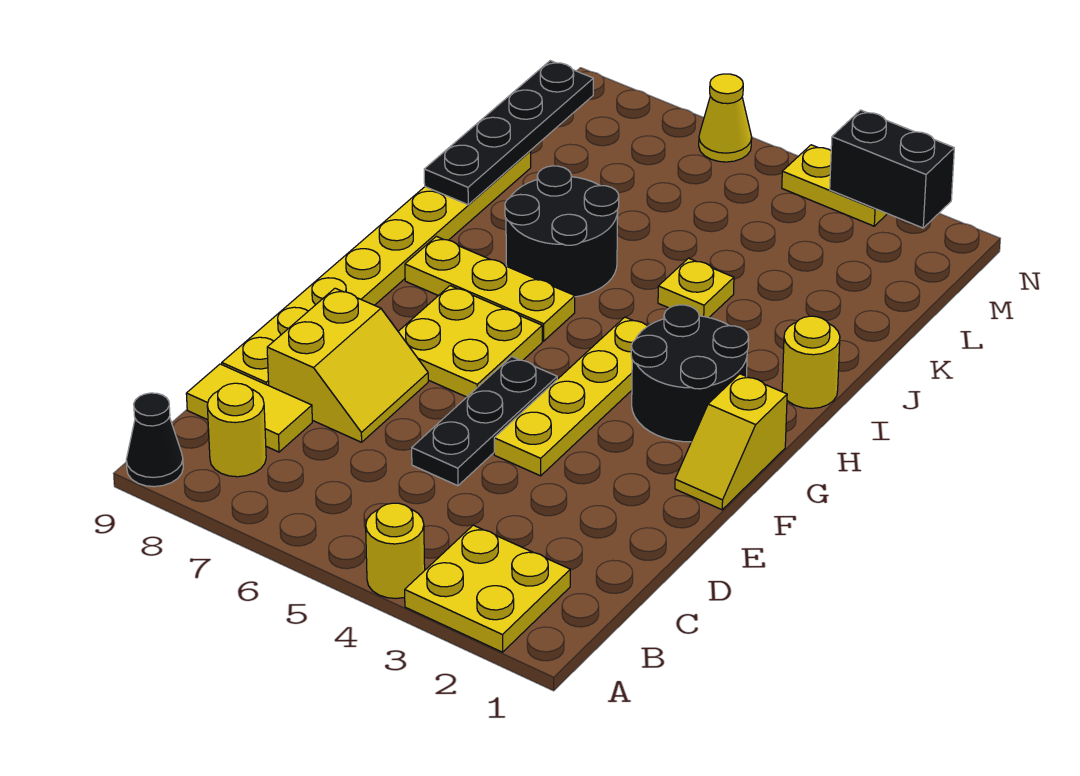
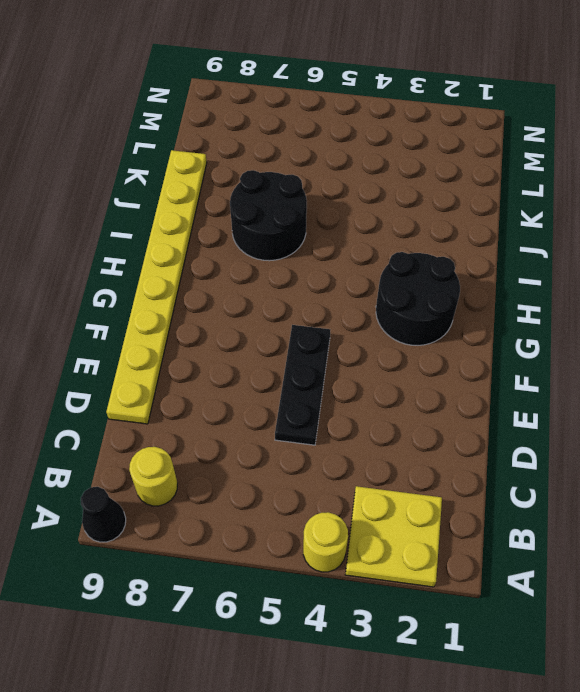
none -> yellow 1x2 tile [186,364,312,452]
none -> yellow 2x2 slope [267,288,428,442]
none -> yellow 1x4 plate [494,317,647,476]

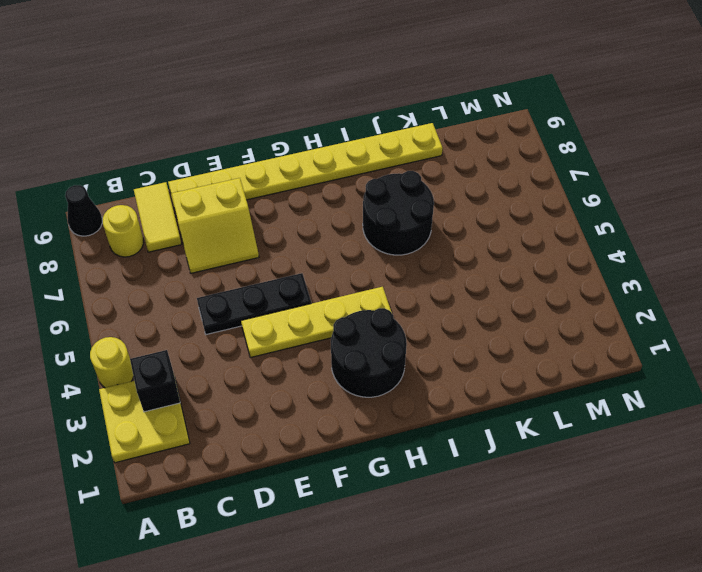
black 1x1 brick [130,350,180,412] -> none
none -> yellow 1x2 slope [675,374,787,510]
none -> yellow 2x2 plate [398,286,542,397]
none -> yellow 1x3 plate [405,236,575,341]

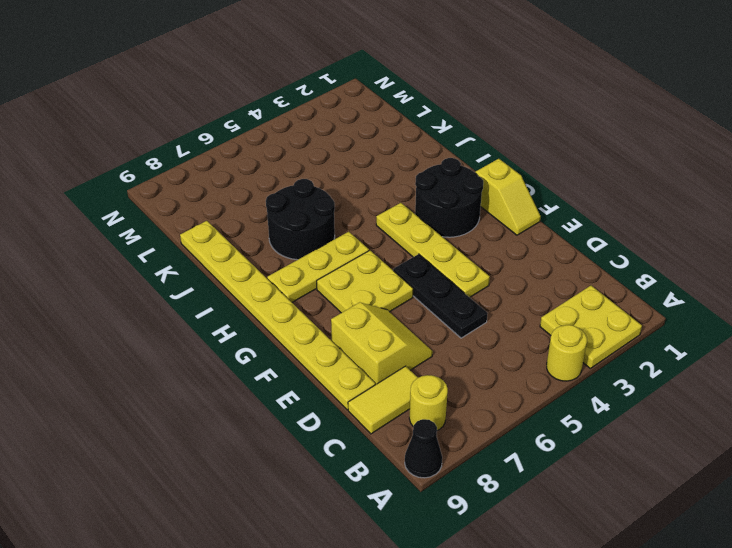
none -> yellow 1x1 round brick [782,316,840,409]
none -> yellow 1x1 plate [658,258,734,318]
none -> yellow 1x2 plate [782,145,887,226]

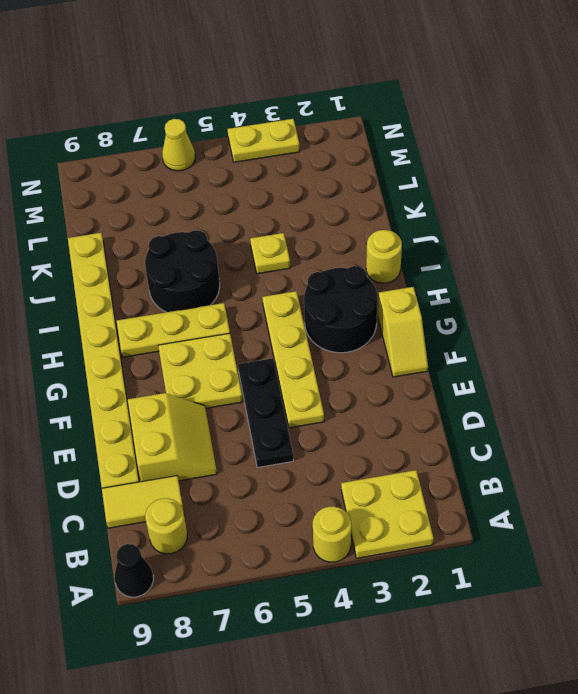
none -> black 1x4 plate [424,61,593,205]
none -> black 1x2 brick [830,110,954,228]

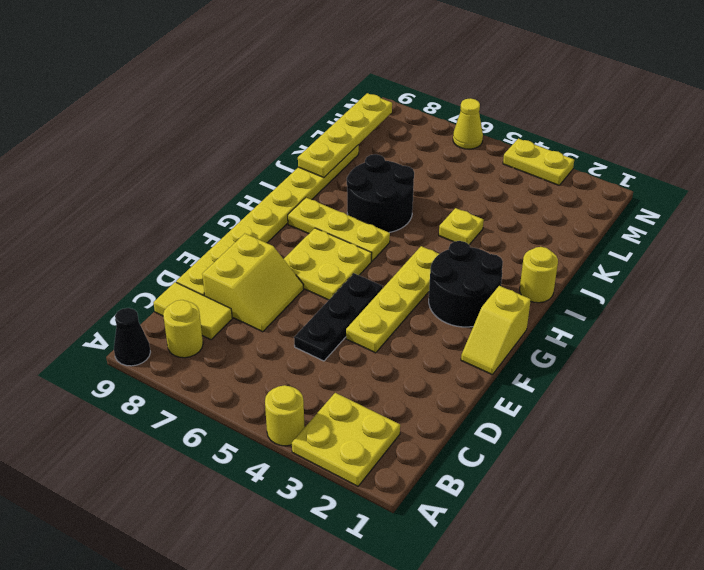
yellow 1x4 plate [298,93,392,178] -> black 1x4 plate [424,61,593,205]
none -> black 1x2 brick [830,110,954,228]

